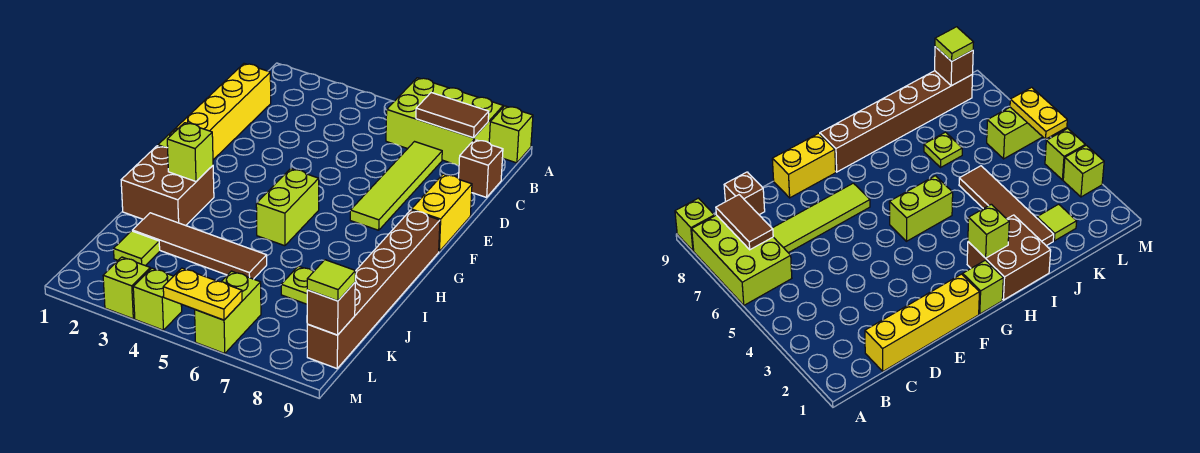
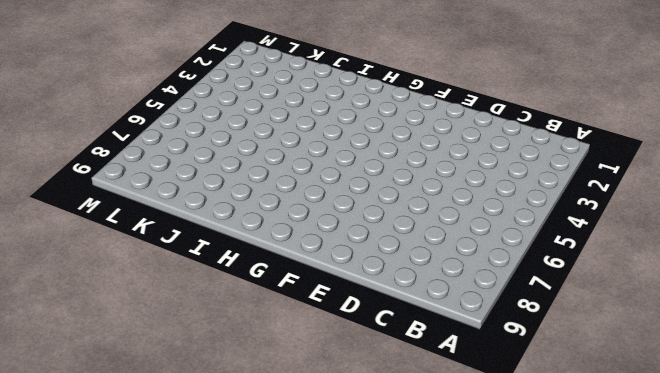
none -> lime 2x3 brick [386,78,503,166]
none -> lime 1x1 brick [489,106,533,163]
none -> yellow 1x4 brick [176,64,271,160]

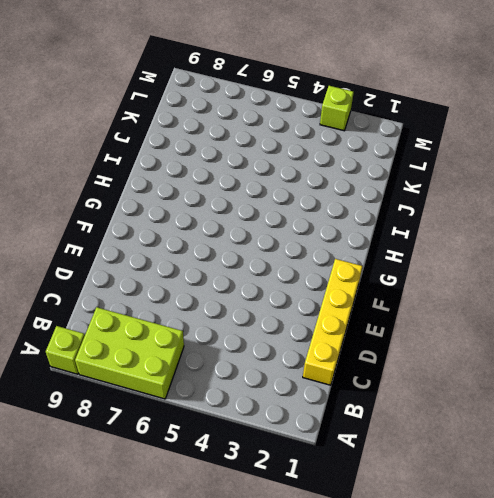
none -> lime 1x4 tile [350,142,442,230]
none -> brown 1x1 brick [459,140,503,197]
none -> yellow 1x2 brick [411,174,472,251]

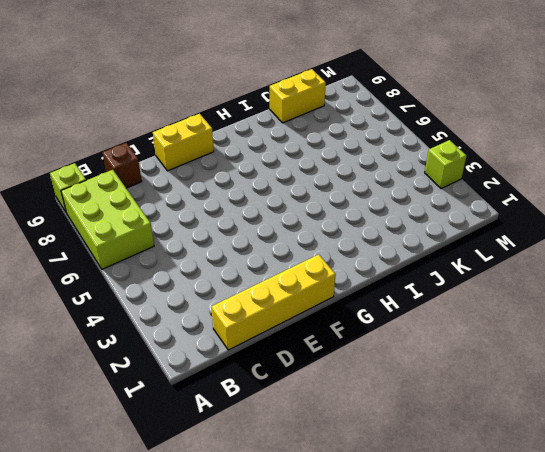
yellow 1x2 brick [270,69,326,123] -> brown 1x6 brick [307,210,440,368]
none -> lime 1x4 tile [350,142,442,230]
none -> lime 1x1 brick [963,260,1003,314]
none -> lime 1x2 brick [256,169,319,246]

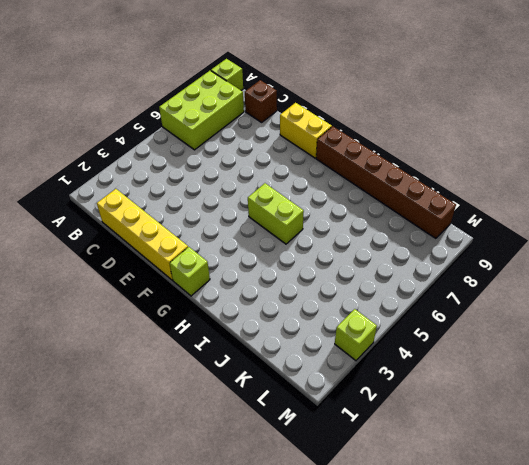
none -> lime 1x4 tile [350,142,442,230]
none -> brown 2x2 brick [121,146,214,226]
none -> brown 1x4 tile [132,213,267,279]

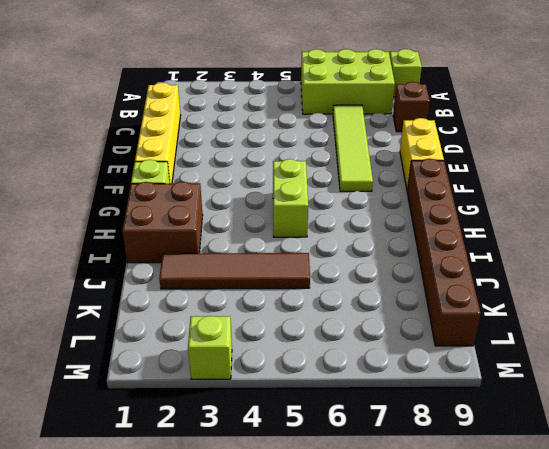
none -> lime 1x1 plate [281,266,314,304]
none -> lime 1x1 tile [114,231,160,266]
none -> lime 1x2 brick [195,271,261,354]

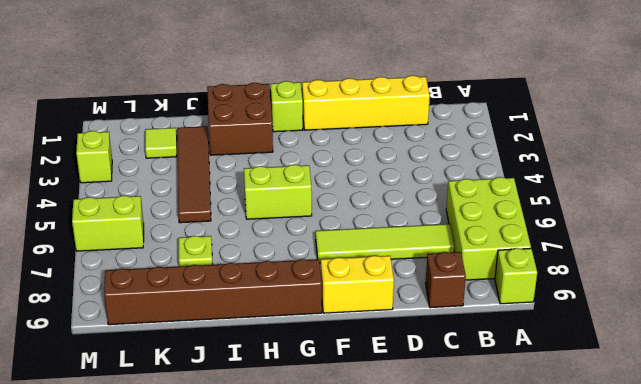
none -> lime 1x1 brick [133,268,182,330]
none -> brown 1x2 tile [416,93,489,138]
none -> lime 1x1 brick [167,123,213,181]

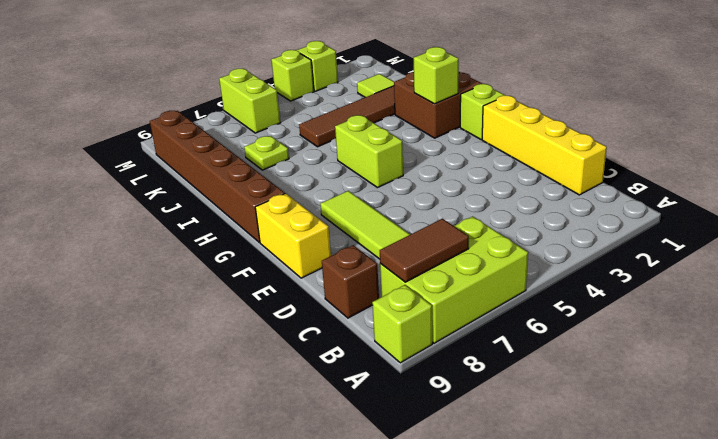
none -> brown 1x1 brick [307,283,355,335]
none -> yellow 1x2 plate [163,268,242,320]
none -> lime 1x1 tile [307,260,355,301]

